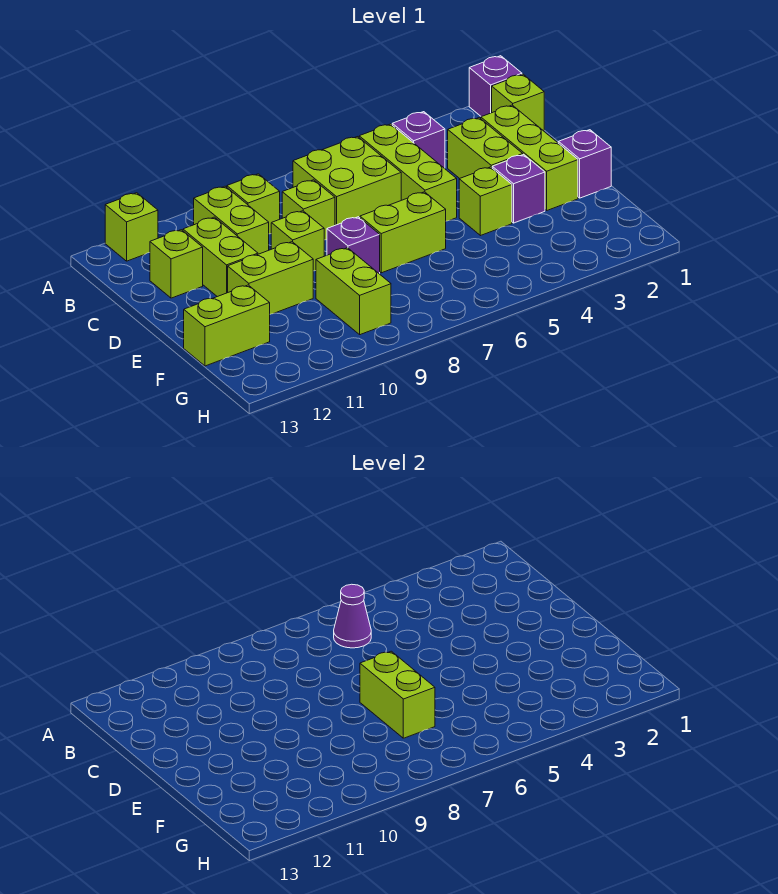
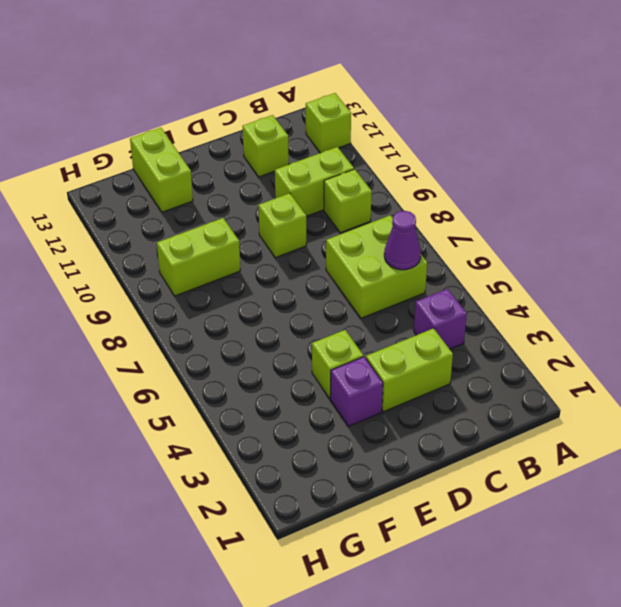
none -> purple 1x1 brick [469,56,522,117]
none -> lime 1x1 brick [492,74,544,131]
none -> lime 1x3 brick [359,124,457,221]

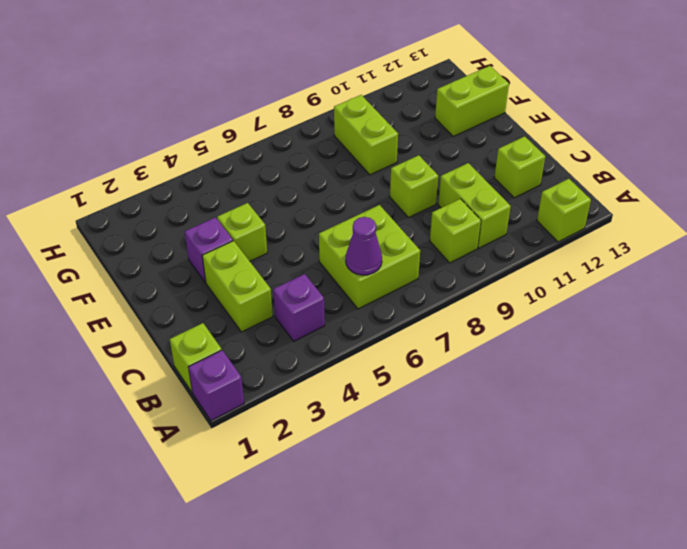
none -> lime 1x3 brick [359,124,457,221]
none -> lime 1x3 brick [481,105,578,210]
none -> lime 1x1 brick [282,180,335,240]

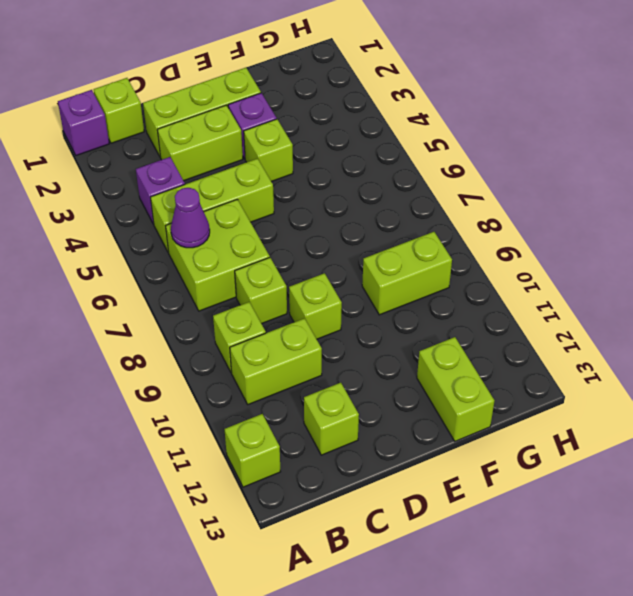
none -> lime 1x2 brick [183,217,258,297]
none -> purple 1x1 brick [558,130,611,198]
none -> lime 1x2 brick [360,192,446,273]

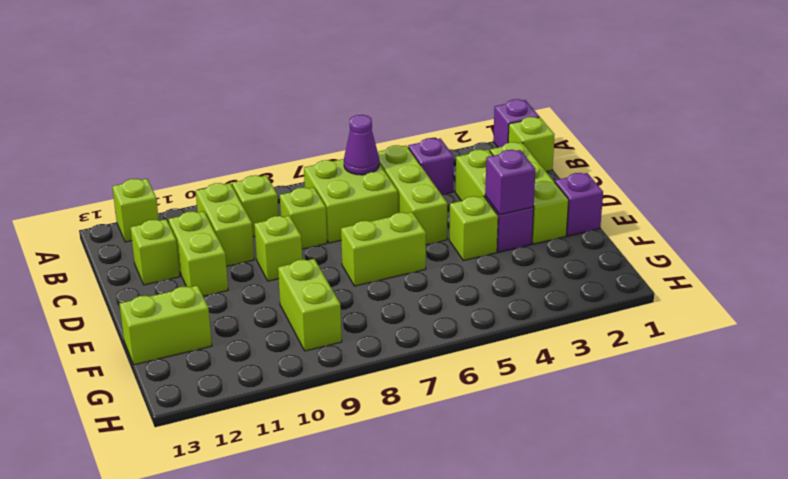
purple 1x1 brick [485,150,535,215] -> purple 1x1 brick moved to [327,217,380,274]
none -> lime 1x2 brick [228,242,313,314]
none -> lime 1x2 brick [360,651,435,738]

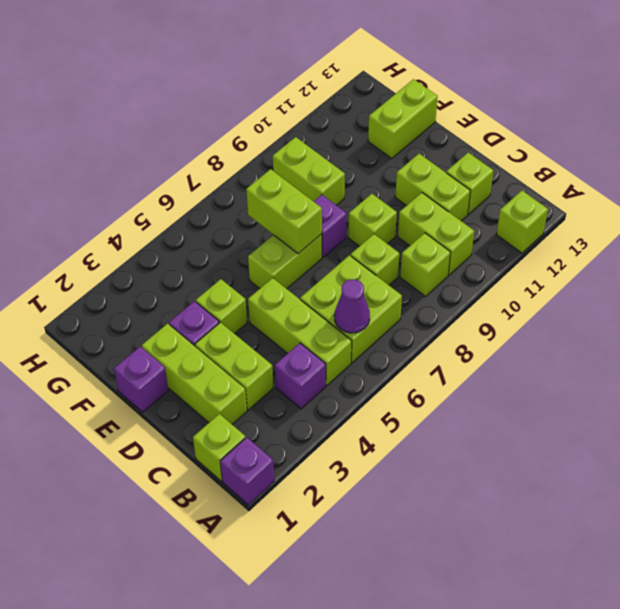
none -> lime 1x2 brick [228,242,313,314]

